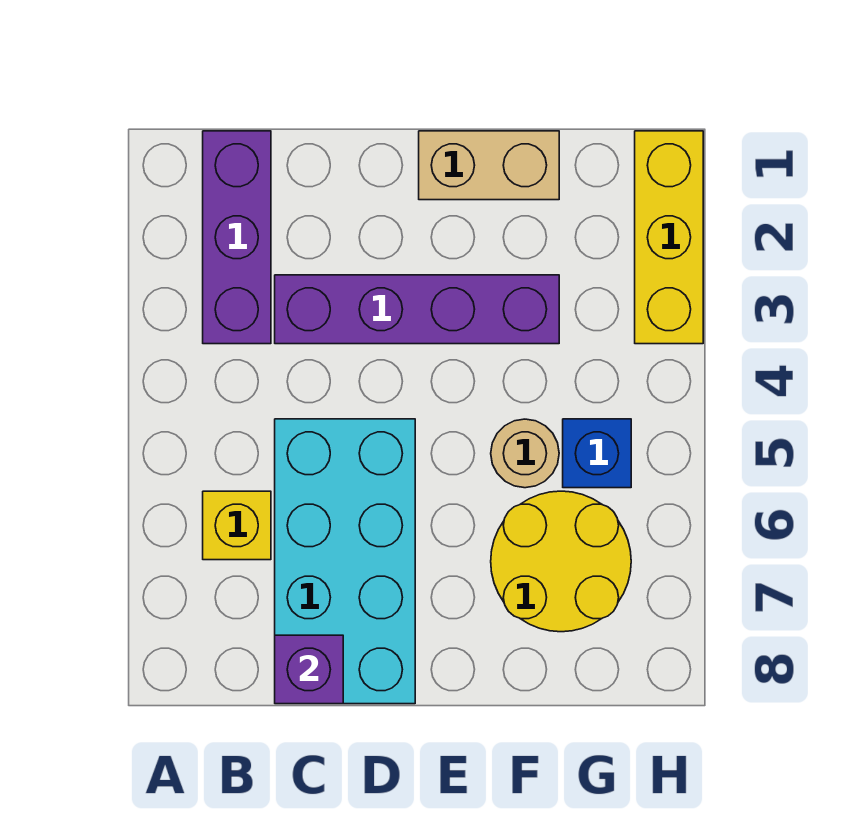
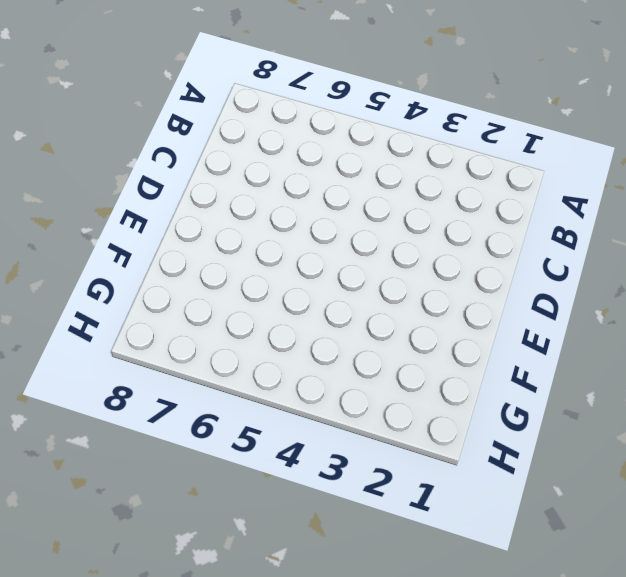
none -> purple 1x3 brick [203,131,271,344]
none -> yellow 1x1 brick [203,491,271,560]

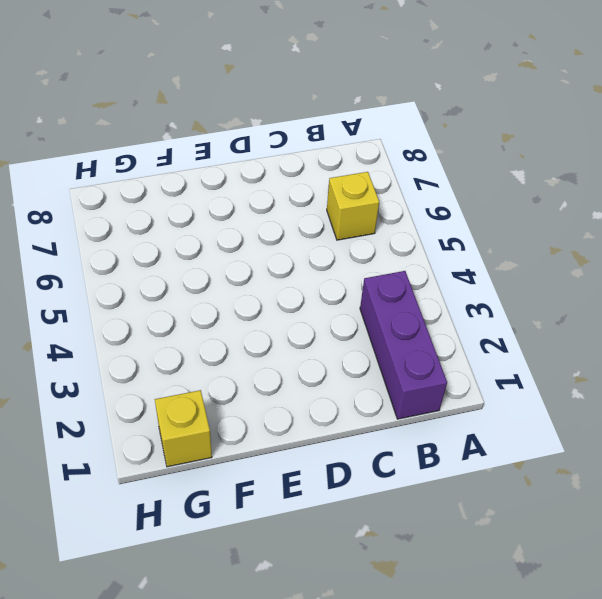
yellow 1x1 brick [155,390,212,467] -> none
none -> purple 1x4 brick [275,275,559,344]
none -> cyan 2x4 brick [275,419,415,704]

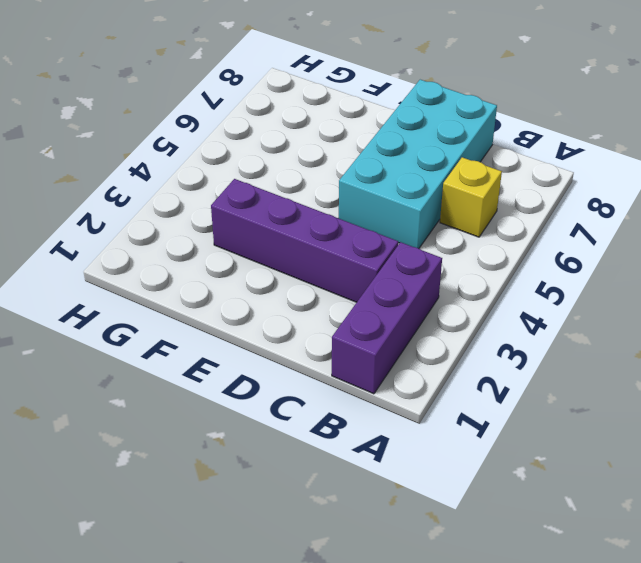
none -> tan 1x2 brick [419,131,559,200]
none -> tan 1x1 round brick [491,419,559,488]

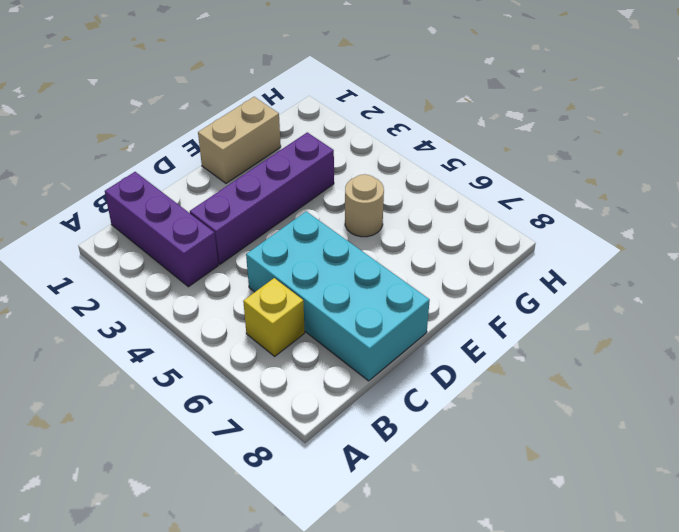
none -> yellow 2x2 round brick [491,491,631,632]
none -> blue 1x1 brick [563,419,631,488]

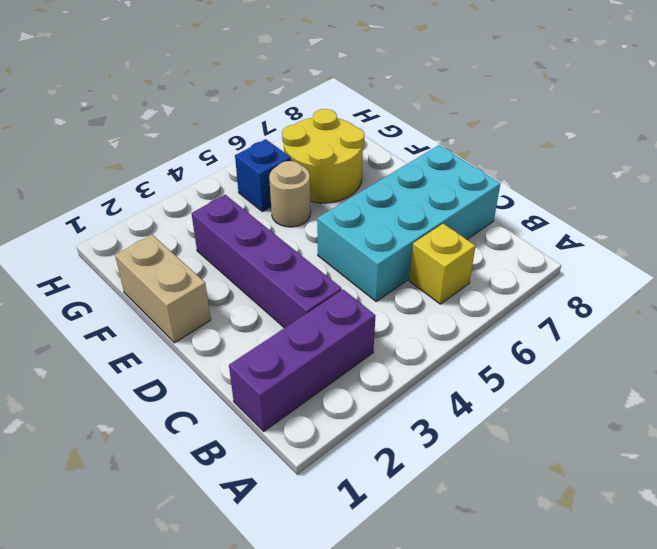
none -> yellow 1x3 brick [635,131,703,344]
none -> purple 1x1 brick [275,635,343,704]

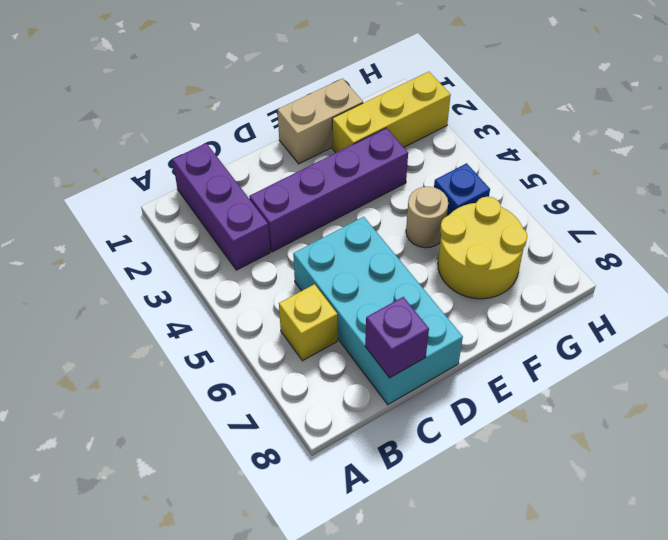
yellow 1x3 brick [332,72,451,153] -> yellow 1x3 brick turned to [635,131,703,344]

